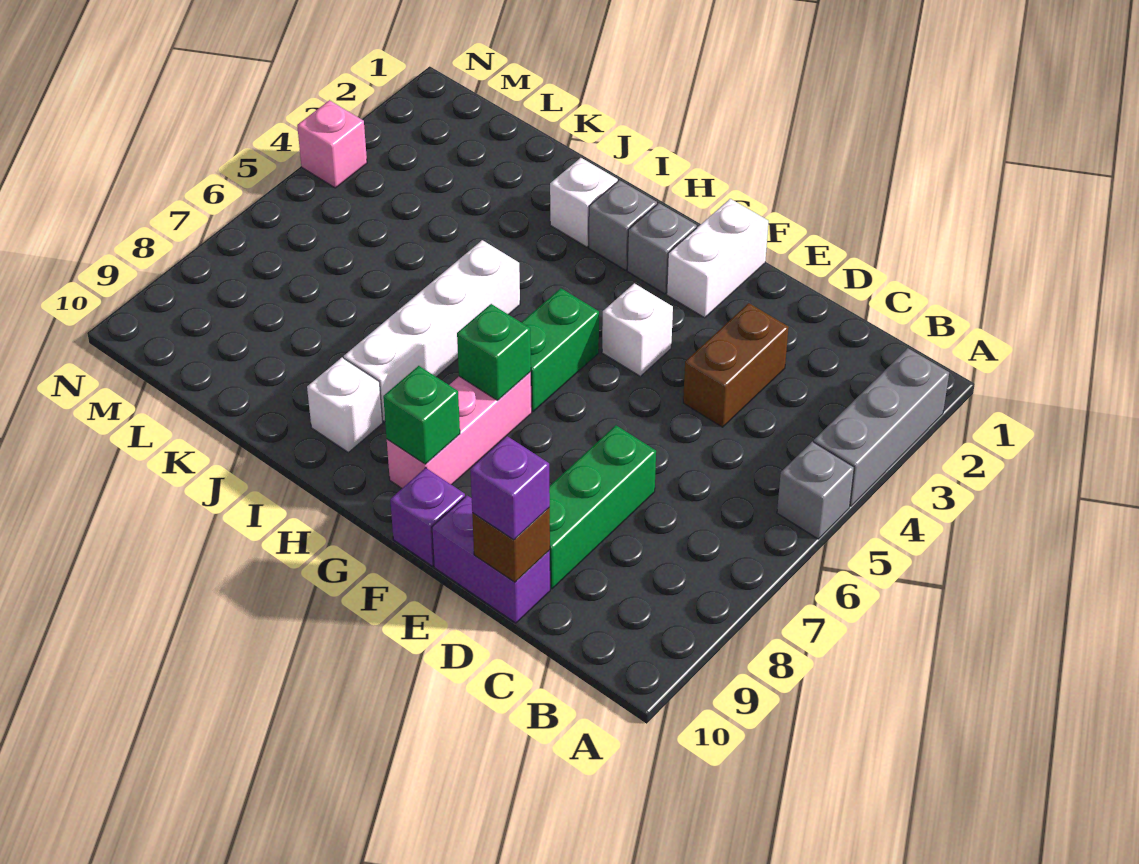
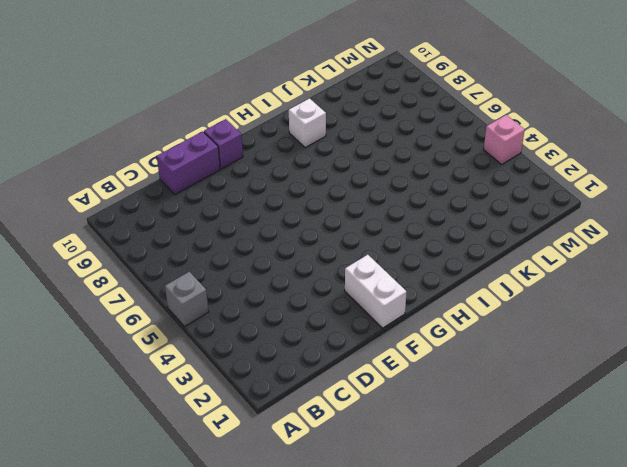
none -> grey 1x3 brick [814,348,949,506]
none -> brown 1x2 brick [683,303,789,427]
none -> green 1x3 brick [549,425,656,589]

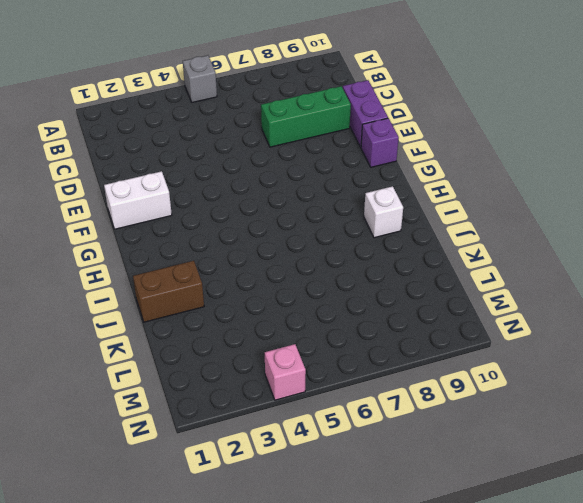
brown 1x2 brick [133,261,204,322] -> brown 1x2 brick moved to [683,303,789,427]
none -> grey 1x3 brick [814,348,949,506]
none -> white 1x1 brick [602,283,673,376]
none -> grey 1x1 brick [627,203,697,294]

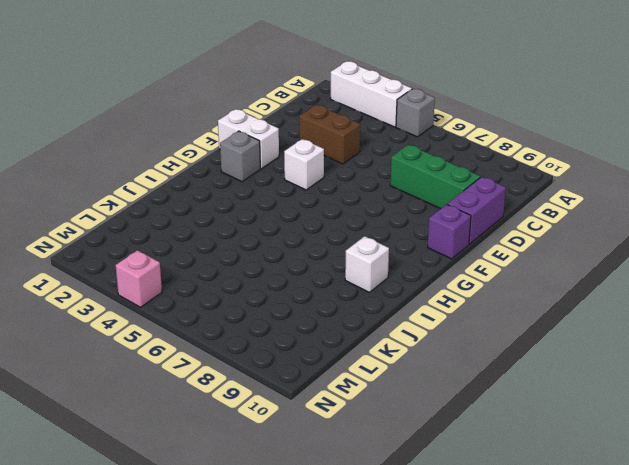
white 1x3 brick [330,61,412,127] -> grey 1x3 brick [814,348,949,506]
none -> green 1x2 brick [521,288,599,411]
none -> pink 1x3 brick [387,372,532,488]
none -> grey 1x1 brick [589,180,657,270]

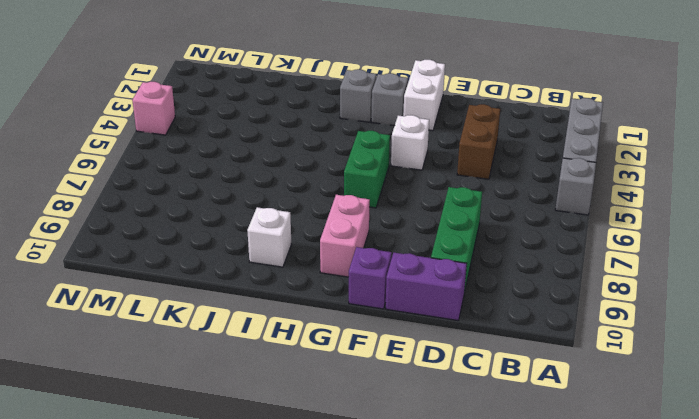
pink 1x2 brick [320,195,370,277] -> pink 1x3 brick [387,372,532,488]
none -> white 1x1 brick [550,158,618,247]
none -> white 1x4 brick [344,240,520,421]
none -> brown 1x1 brick [472,508,550,582]

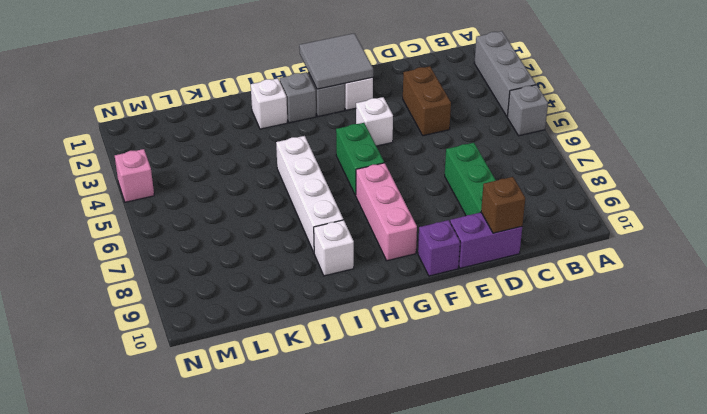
grey 2x2 tile [299,33,373,89] -> none
none -> green 1x1 brick [457,304,531,400]
none -> green 1x1 brick [383,366,460,464]
none -> purple 1x1 brick [470,436,550,540]

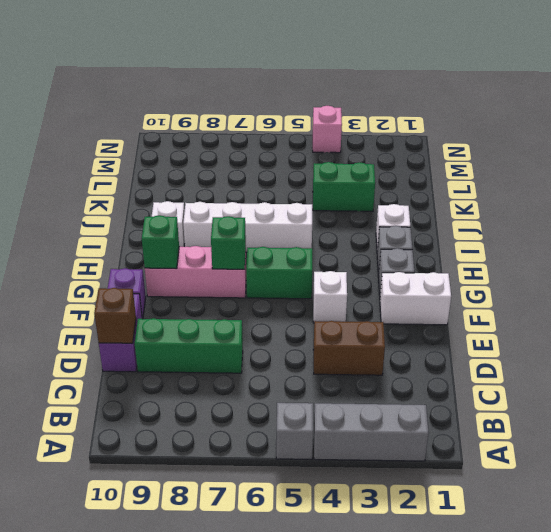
green 1x2 brick [313,162,375,211] -> none
none -> purple 1x1 brick [470,436,550,540]

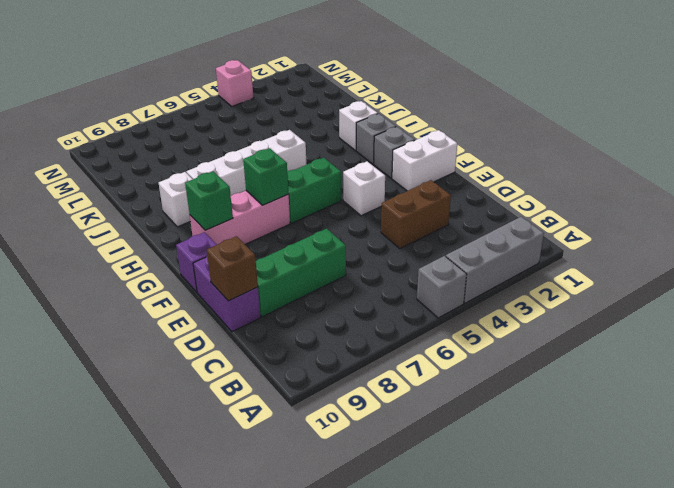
none -> purple 1x1 brick [470,436,550,540]

